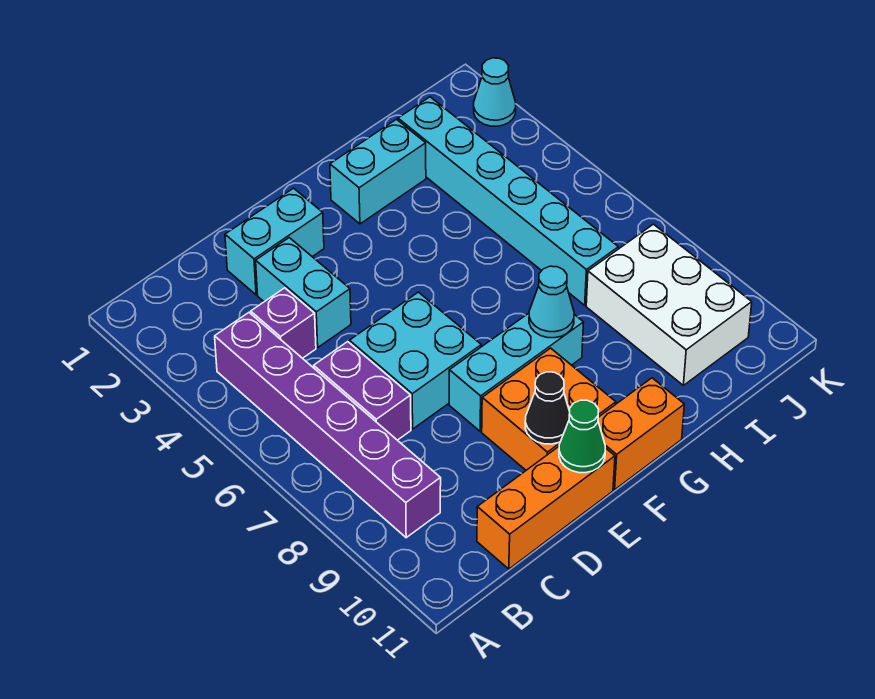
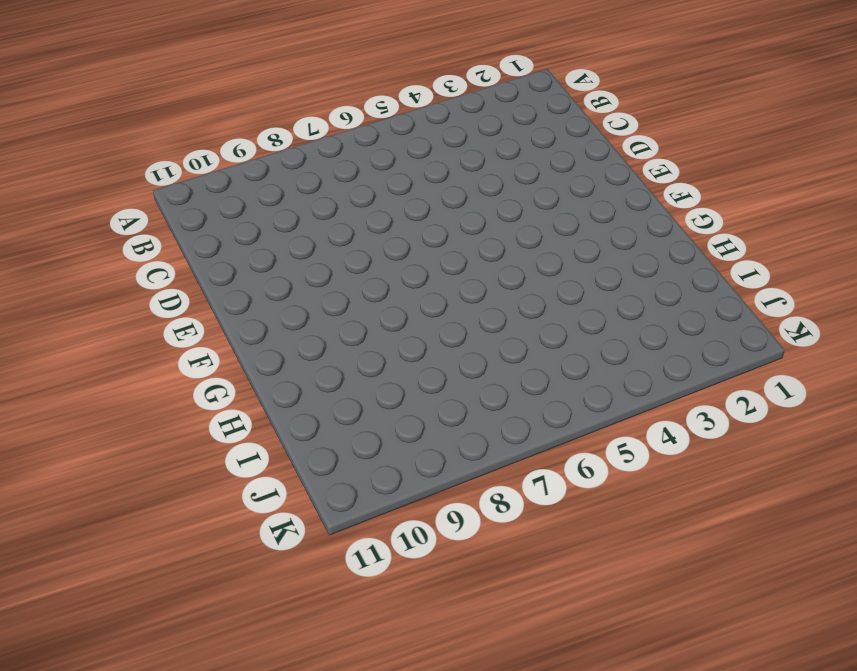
none -> purple 1x6 brick [215,313,441,538]
none -> purple 1x1 brick [251,288,316,358]
none -> purple 1x2 brick [314,342,411,440]

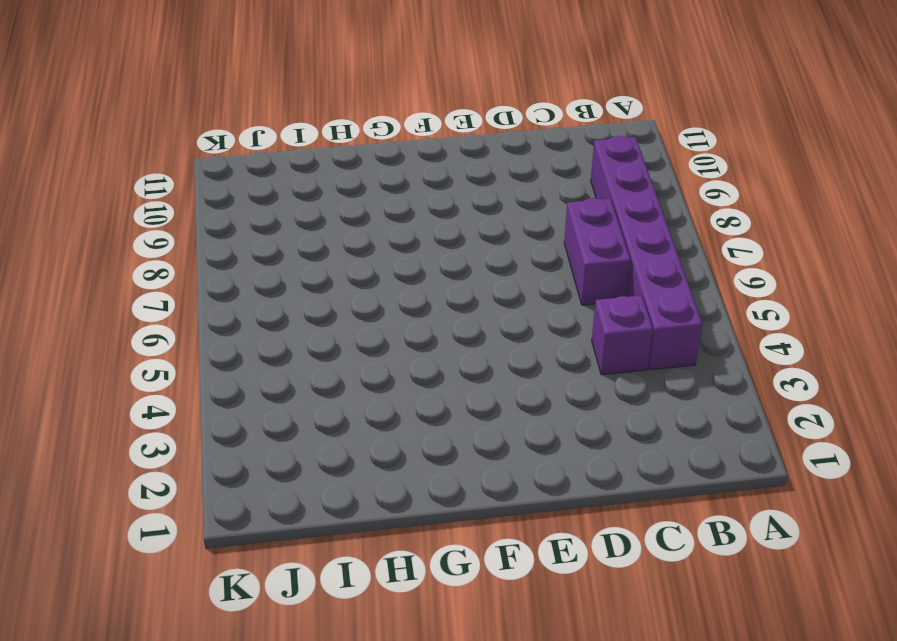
none -> orange 1x3 brick [477,447,615,569]
none -> cyan 1x2 brick [225,188,324,295]
none -> cyan 1x2 brick [256,238,351,347]

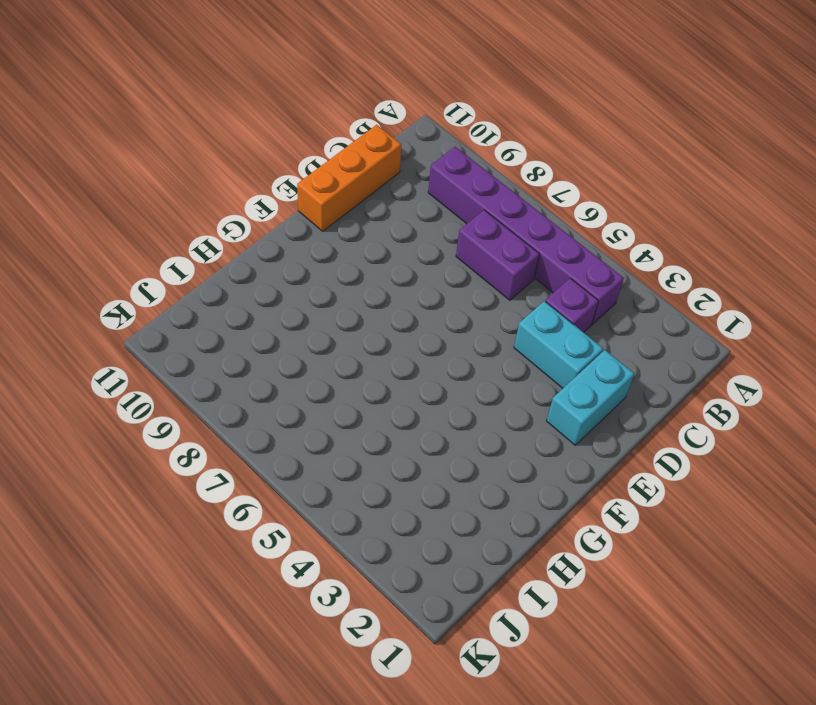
none -> cyan 2x2 brick [350,292,481,429]
none -> cyan 1x3 brick [449,313,584,431]
none -> orange 2x2 brick [482,348,616,470]

